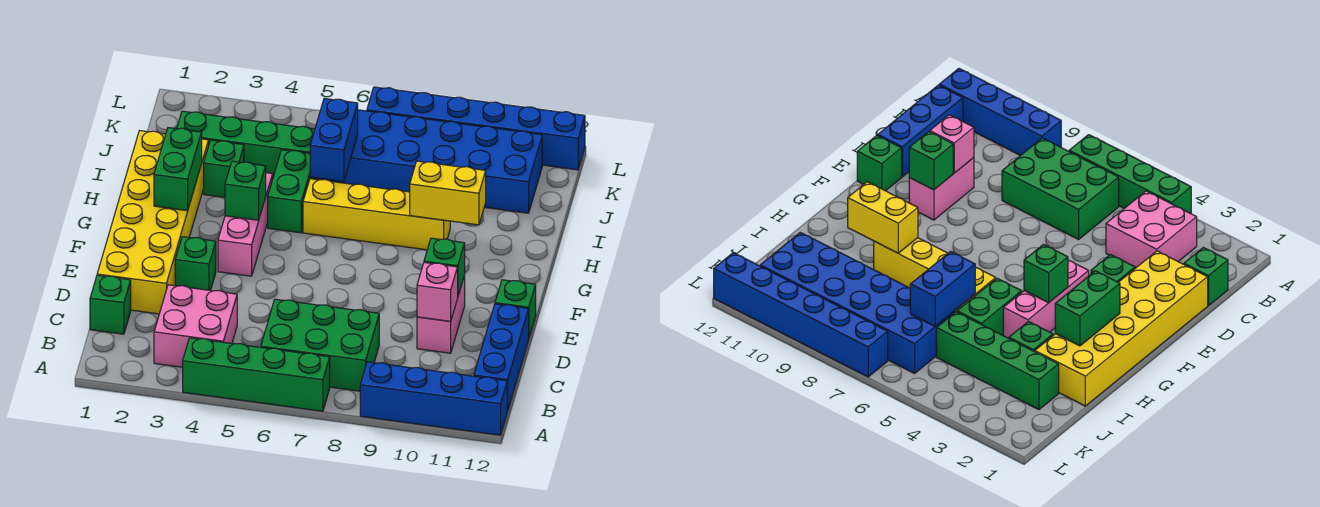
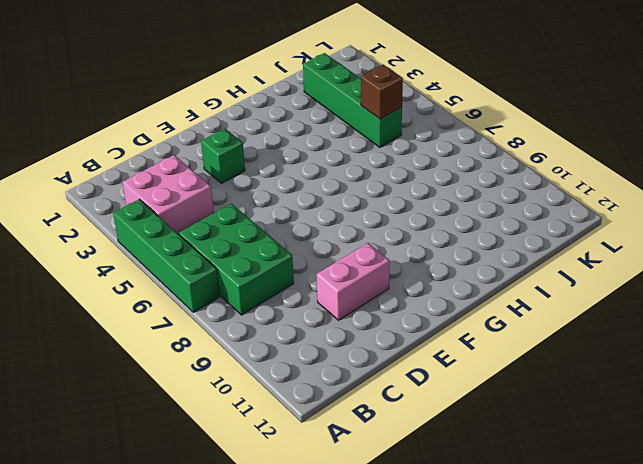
brown 1x1 brick [361,65,403,119] -> none
none -> blue 1x4 brick [360,362,507,435]
none -> blue 1x3 brick [474,304,529,411]
none -> green 1x1 brick [90,275,131,334]

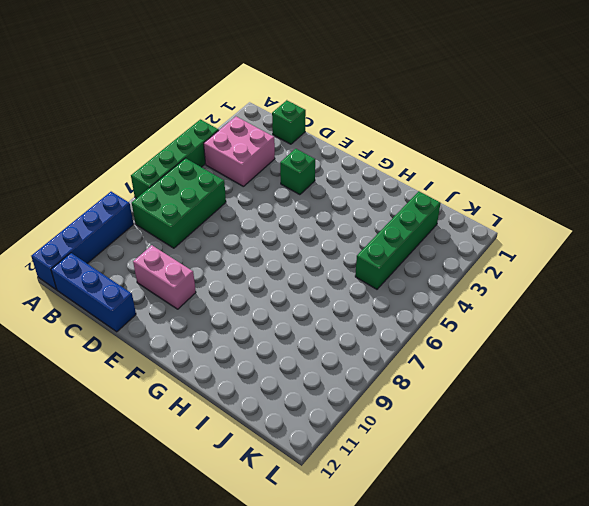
none -> yellow 2x6 brick [97,131,209,314]
none -> green 1x1 brick [495,280,536,337]
none -> pink 1x3 brick [218,173,273,276]

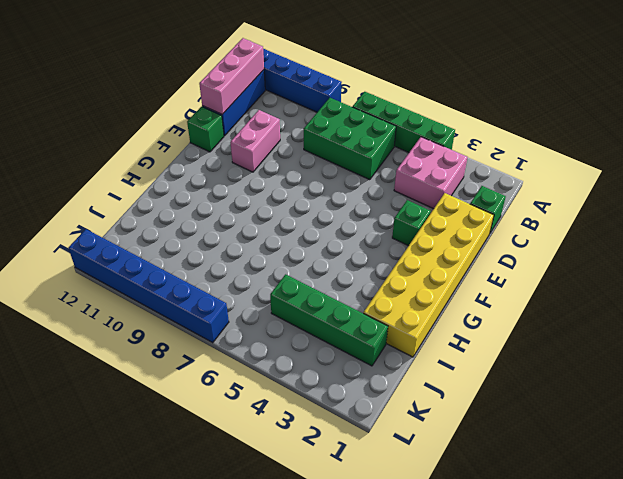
pink 1x3 brick [199,38,264,114] -> pink 1x3 brick moved to [218,173,273,276]
none -> green 1x2 brick [268,150,315,233]
none -> yellow 1x4 brick [303,179,450,250]
none -> green 1x1 brick [204,140,244,197]

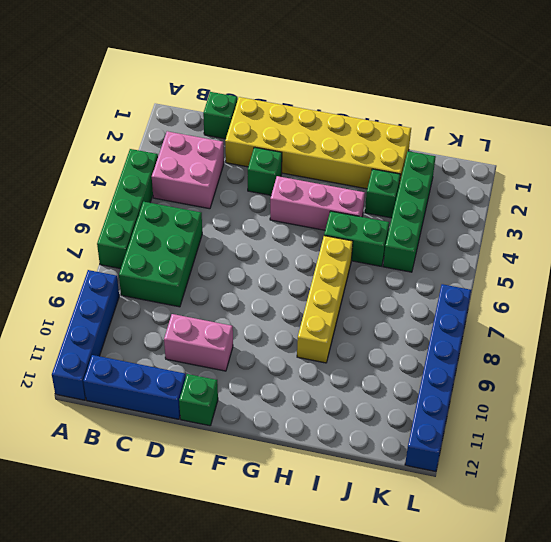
none -> blue 2x6 brick [317,110,542,213]
none -> pink 1x1 brick [417,262,458,321]
none -> green 1x1 brick [424,238,465,295]

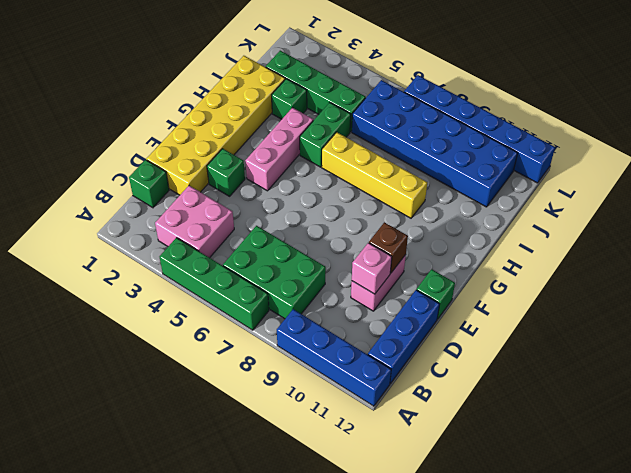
brown 1x1 brick [369,222,408,273] -> green 1x1 brick [424,238,465,295]
none -> green 1x2 brick [154,128,202,211]
none -> green 1x1 brick [225,161,266,220]
none -> yellow 1x2 brick [410,161,486,225]

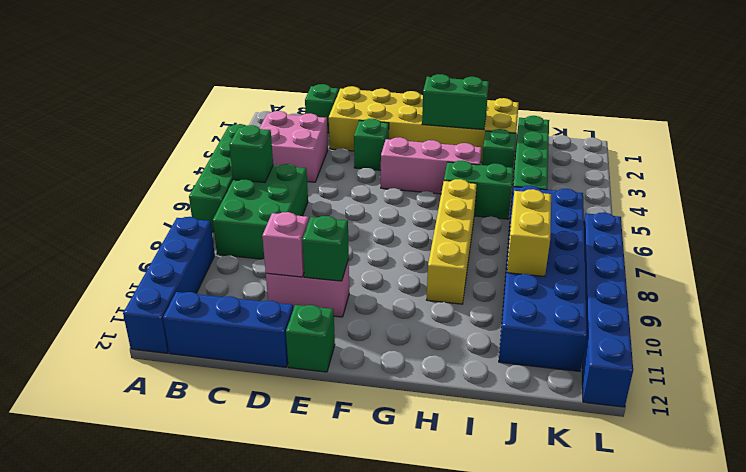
green 1x1 brick [229,125,273,182] -> green 1x1 brick moved to [225,161,266,220]
yellow 1x2 brick [507,189,551,277] -> yellow 1x2 brick moved to [410,161,486,225]
none -> blue 1x2 brick [310,98,358,182]

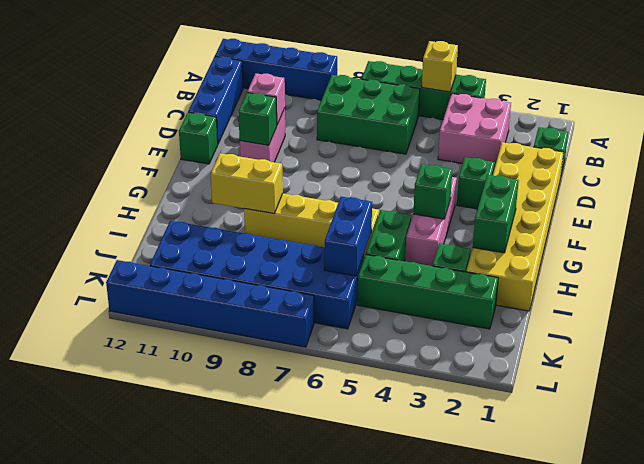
yellow 1x1 brick [422,41,458,92] -> none

